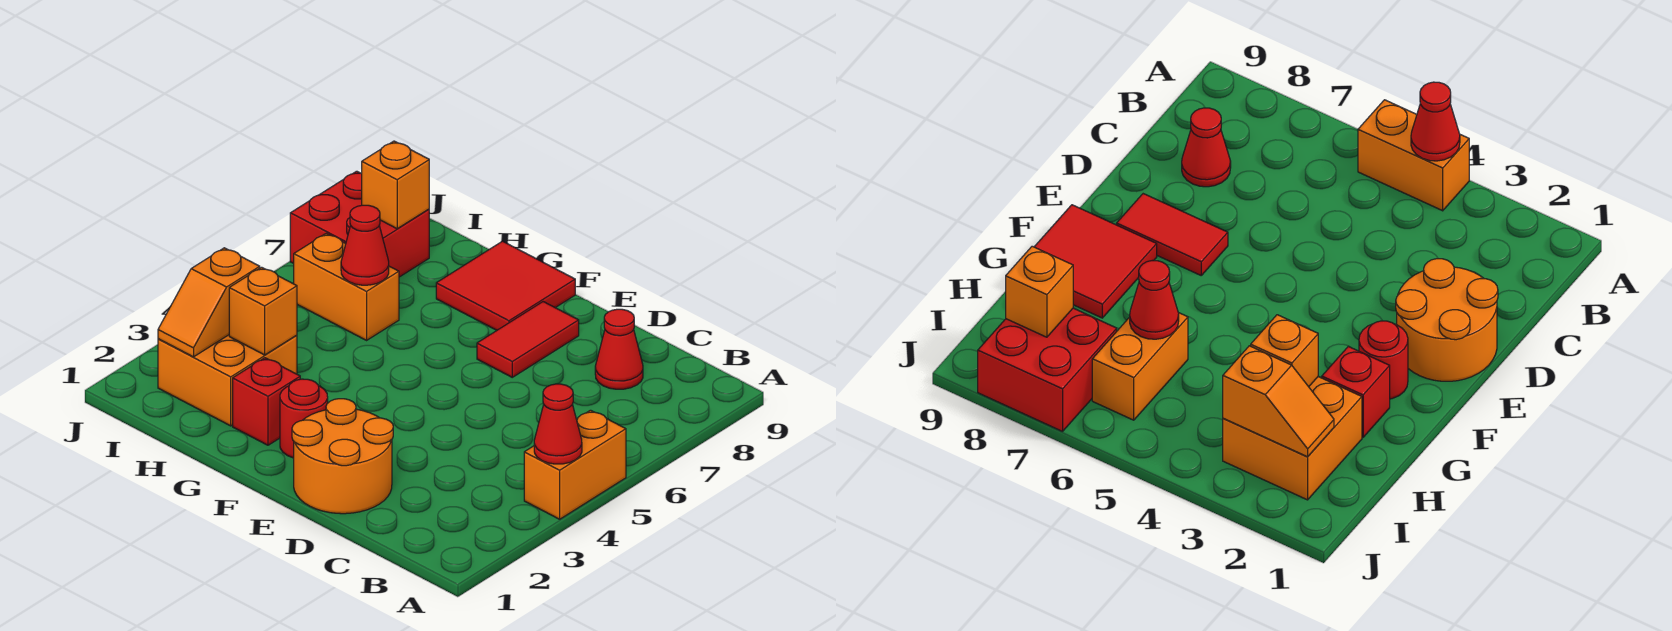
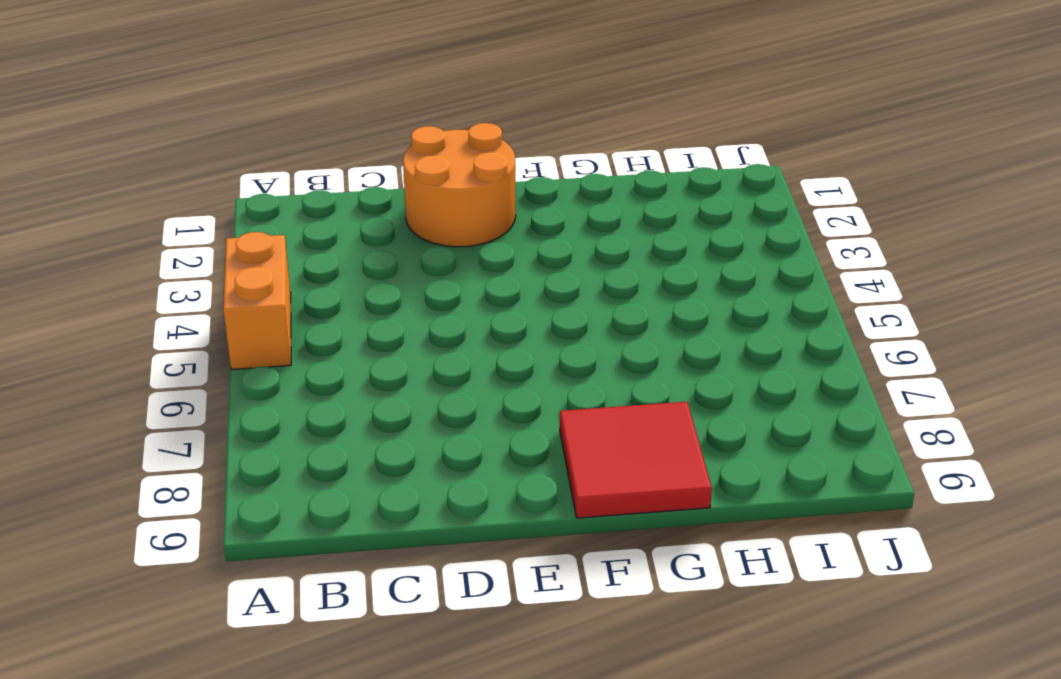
none -> red 1x1 cone [595,309,643,389]
none -> red 1x2 tile [477,302,579,377]
none -> red 1x1 round brick [280,379,328,458]

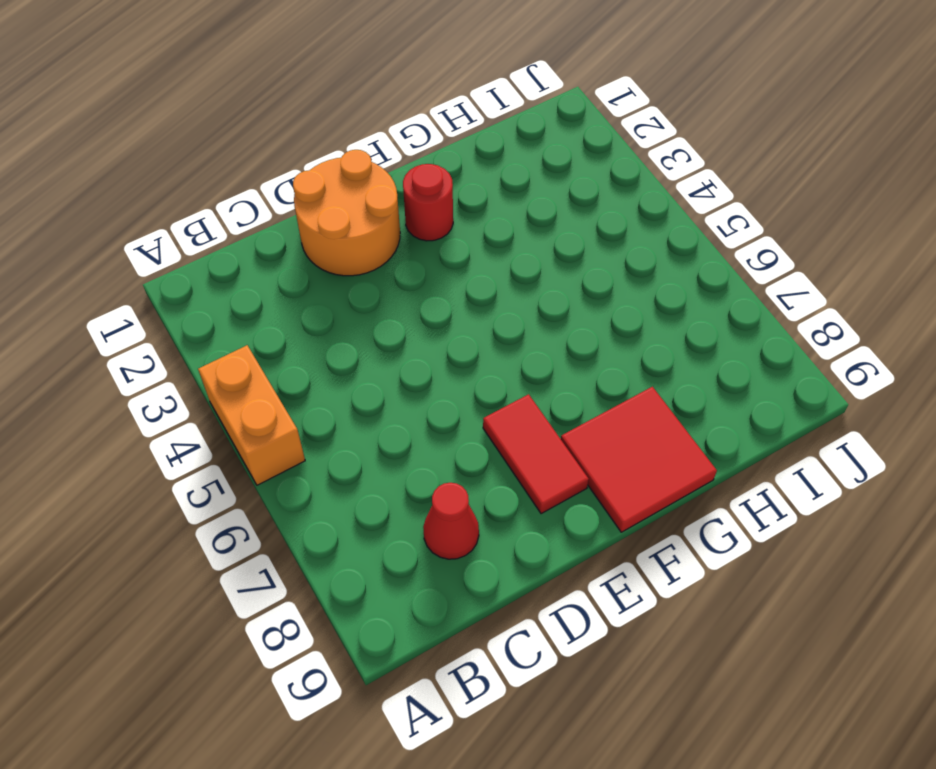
none -> red 1x1 brick [233,358,300,445]
none -> orange 2x2 brick [158,335,297,426]
none -> orange 1x2 brick [294,233,399,340]

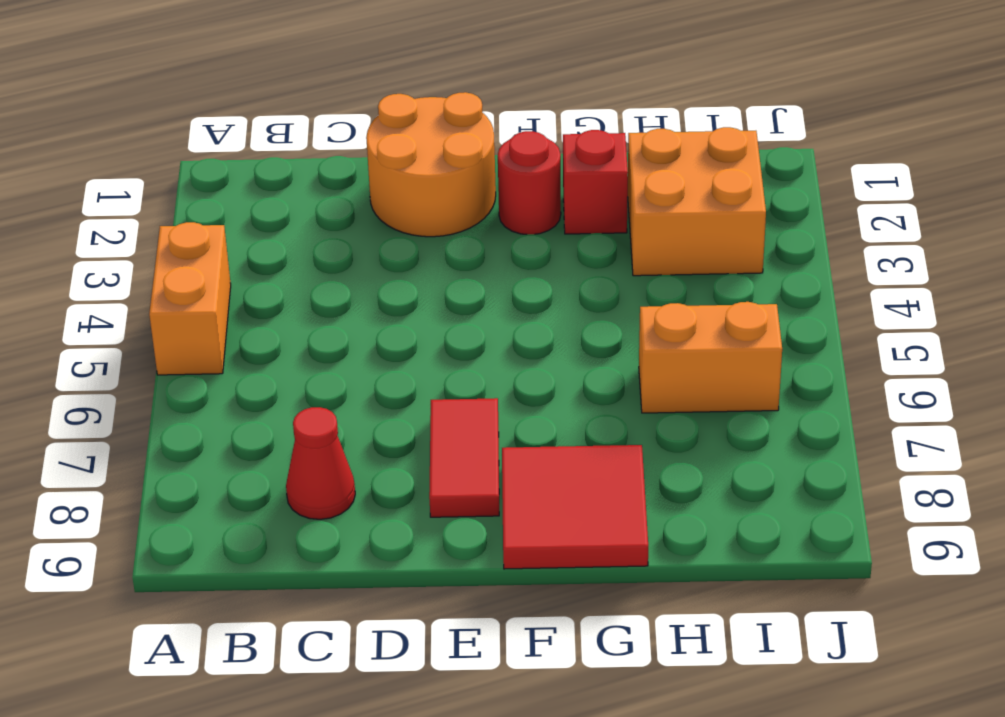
none -> red 2x2 brick [290,171,429,277]
none -> red 1x1 cone [534,384,582,464]
none -> orange 1x1 brick [229,267,297,355]

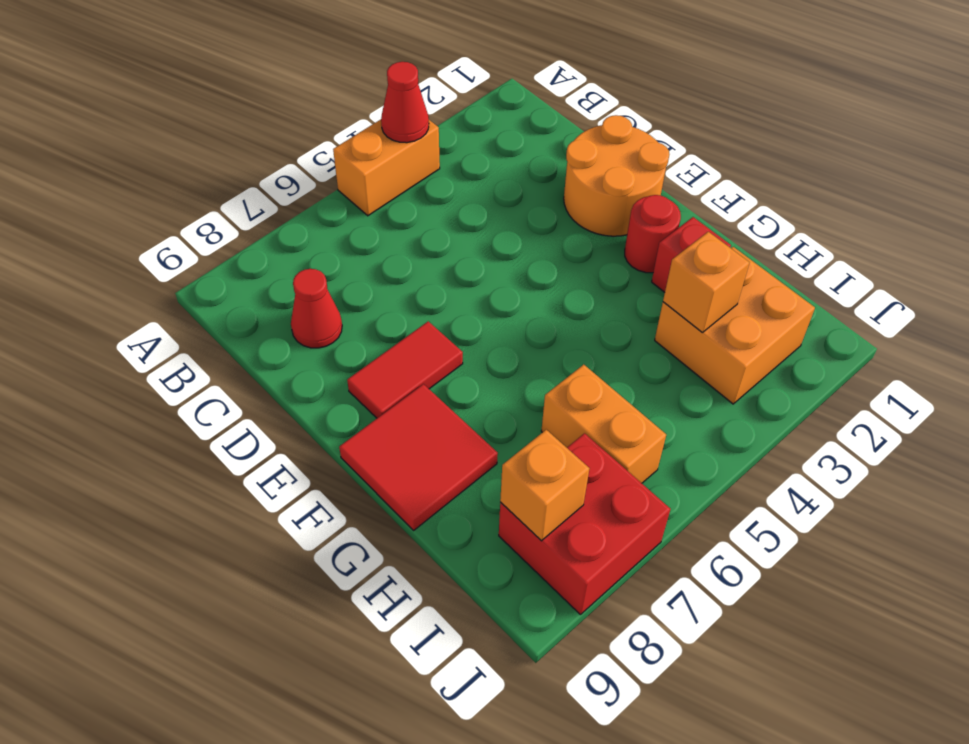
none -> red 1x1 cone [341,205,389,285]
none -> orange 1x2 slope [158,248,260,357]

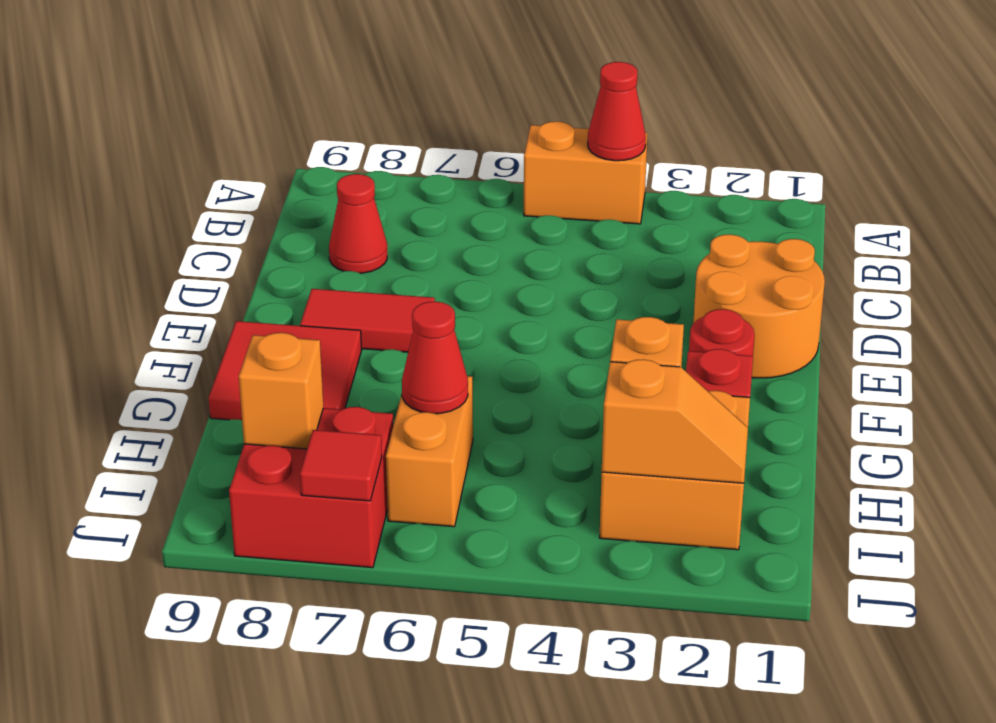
red 1x1 tile [300,430,382,501] -> none

